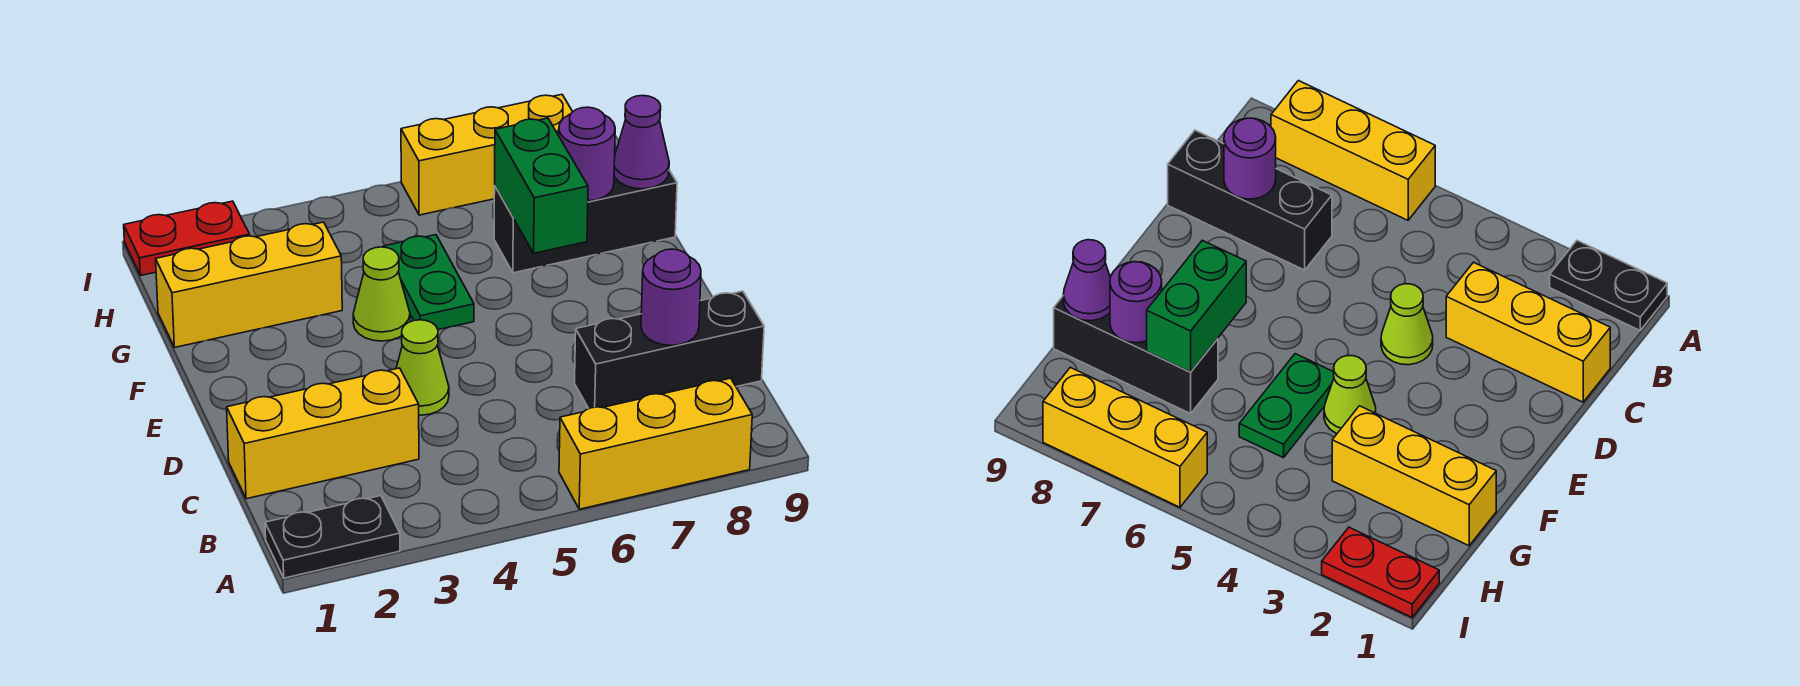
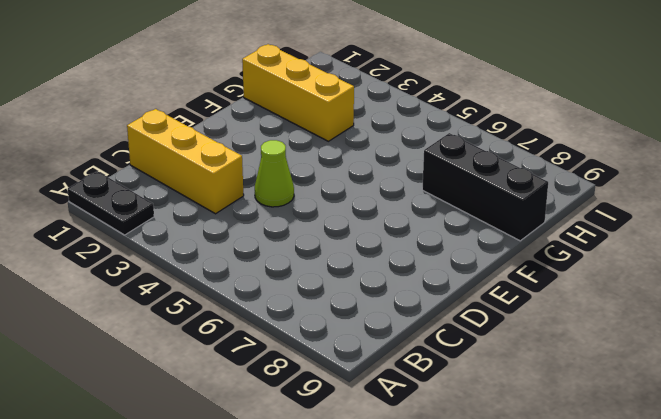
none -> yellow 1x3 brick [559,378,752,509]
none -> black 1x3 brick [575,291,764,409]
none -> lime 1x1 cone [353,247,410,341]

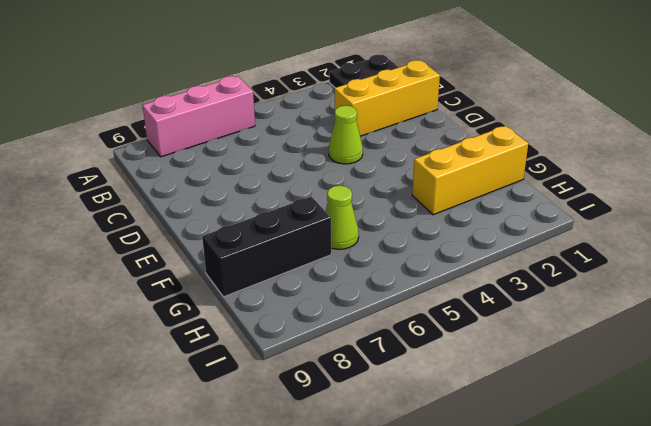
pink 1x3 brick [142,76,255,157] -> yellow 1x3 brick [559,378,752,509]
lime 1x1 cone [326,186,359,249] -> lime 1x1 cone moved to [353,247,410,341]
none -> black 1x3 brick [575,291,764,409]
none -> green 1x2 plate [383,235,474,330]
none -> red 1x2 plate [124,201,250,276]

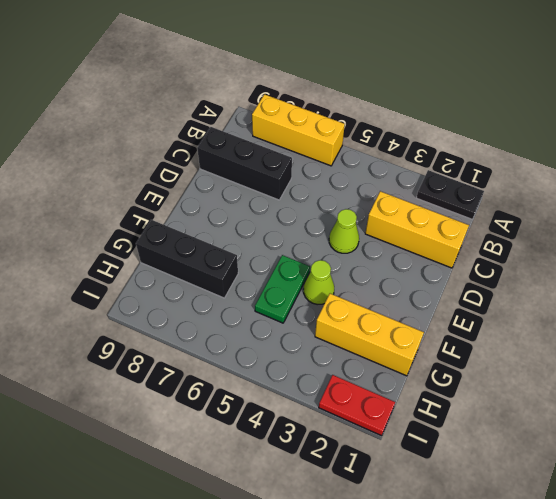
none -> yellow 1x3 brick [401,95,573,215]
none -> purple 1x1 round brick [641,249,701,345]
none -> green 1x2 brick [495,118,588,253]

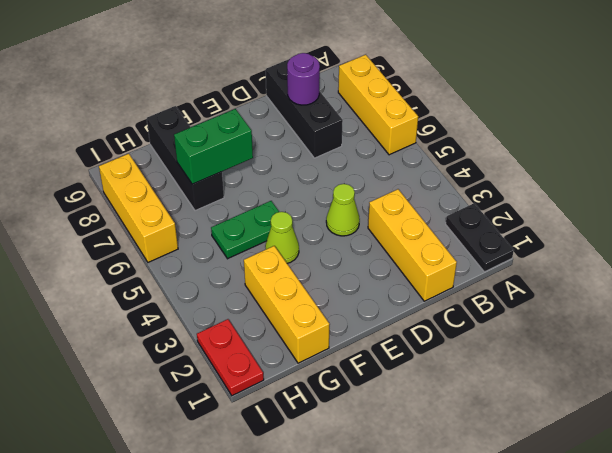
none -> purple 1x1 round brick [559,107,615,201]
none -> purple 1x1 cone [614,95,669,189]

